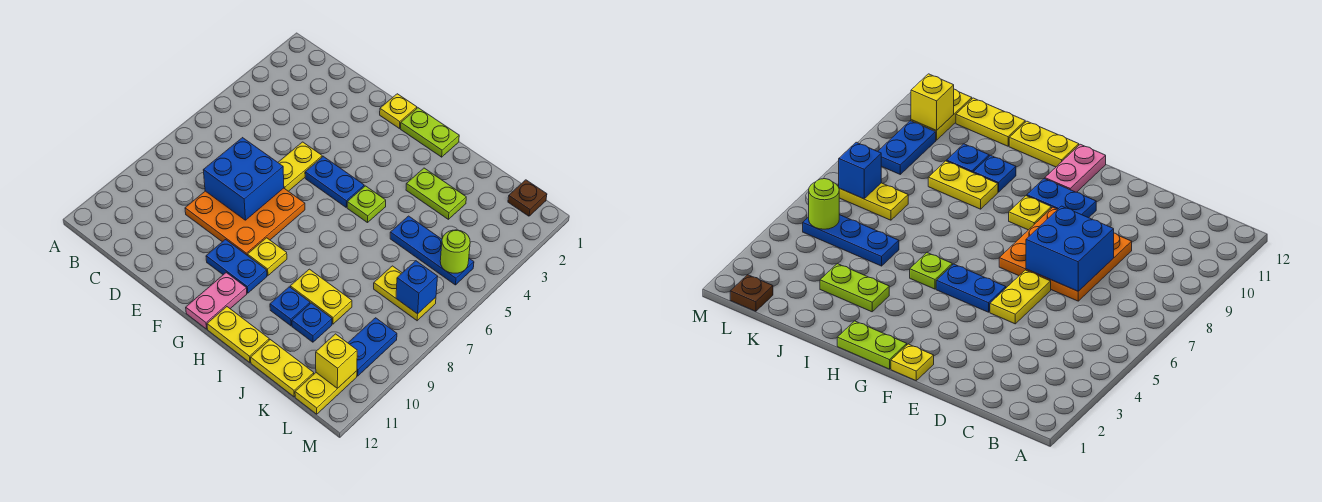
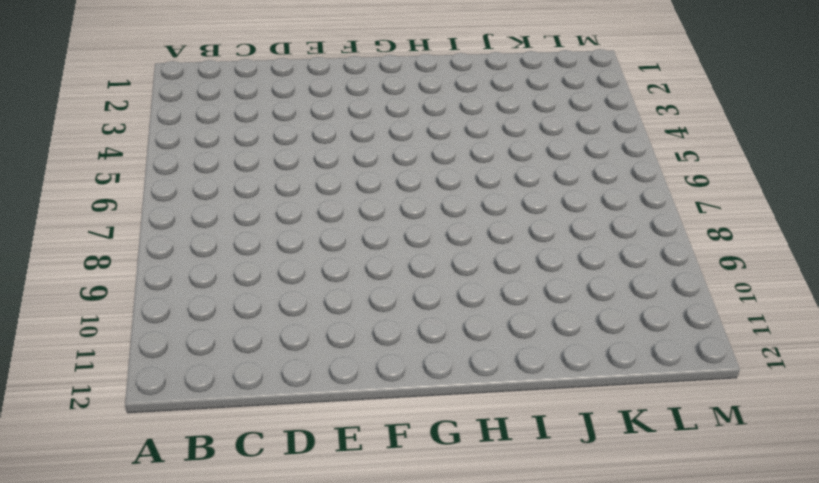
none -> orange 3x3 plate [185,188,305,256]
none -> yellow 1x2 plate [278,142,322,191]
none -> yellow 1x1 plate [380,94,417,128]

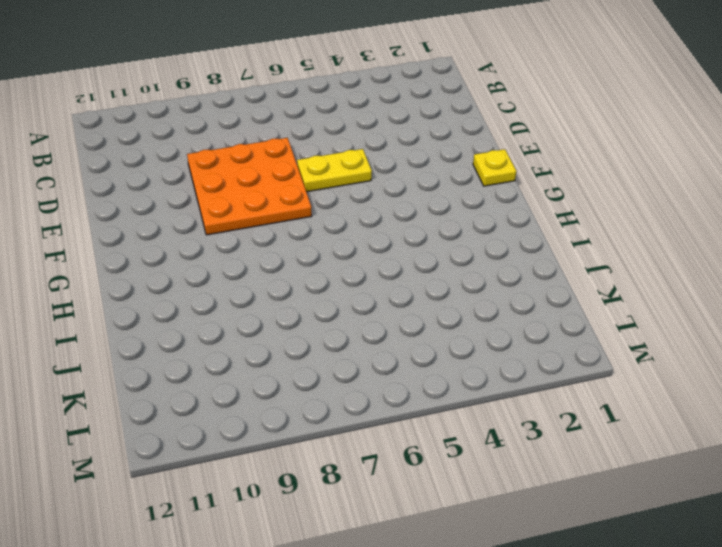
none -> blue 1x2 plate [305,156,364,207]
none -> blue 1x2 plate [206,240,267,293]
none -> lime 1x2 plate [401,108,459,157]

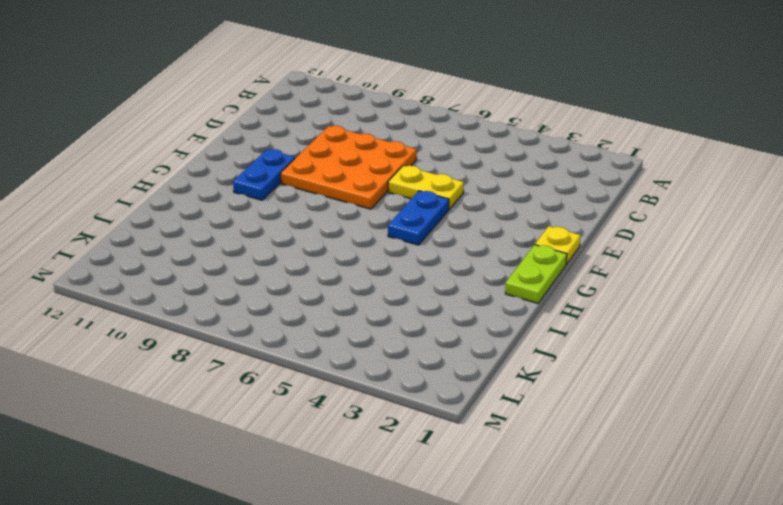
none -> yellow 1x1 plate [247,238,287,275]
none -> pink 1x2 plate [186,273,247,329]
none -> lime 1x1 plate [347,186,386,223]

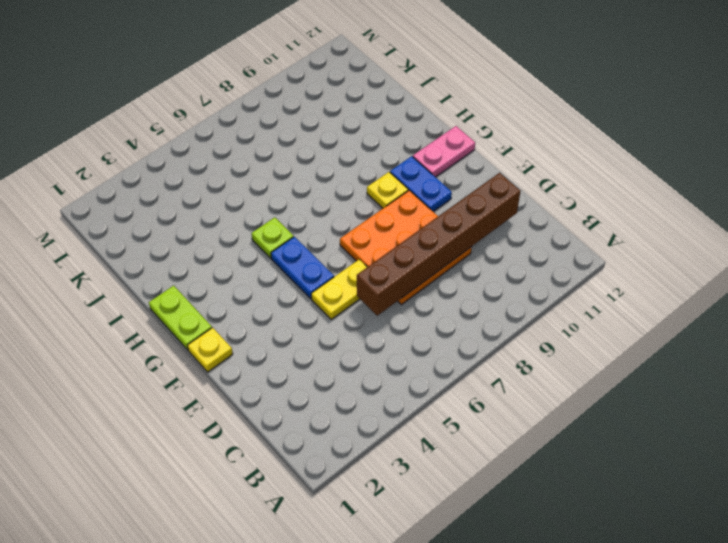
brown 1x6 brick [357,173,521,316] -> blue 2x2 brick [203,138,284,220]
none -> yellow 1x2 plate [207,307,269,362]
none -> lime 1x2 plate [406,168,466,219]
none -> yellow 1x2 plate [290,269,352,324]

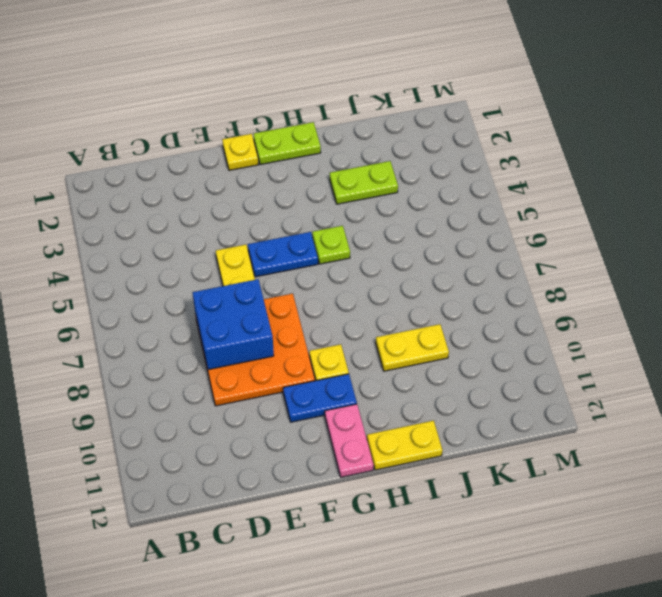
none -> blue 1x1 plate [270,287,310,326]
none -> blue 1x3 plate [390,216,474,285]
none -> blue 1x1 plate [292,303,332,342]

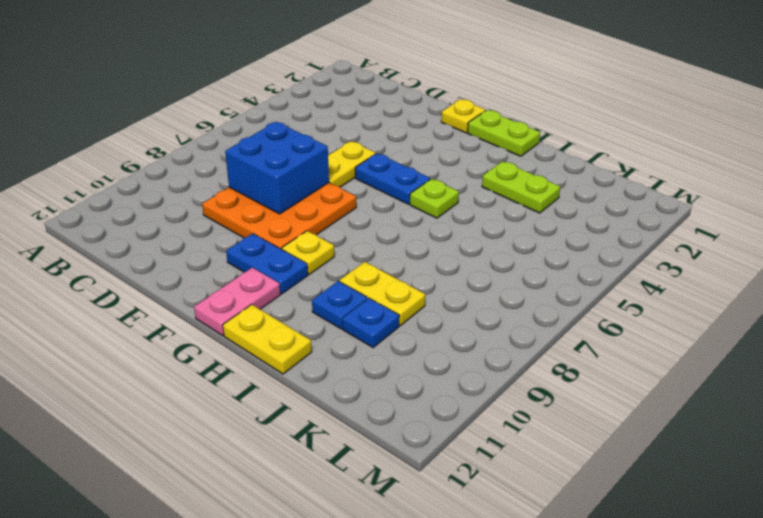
none -> blue 1x3 plate [390,216,474,285]
none -> yellow 1x2 plate [251,340,314,397]
none -> yellow 1x2 plate [374,266,436,321]

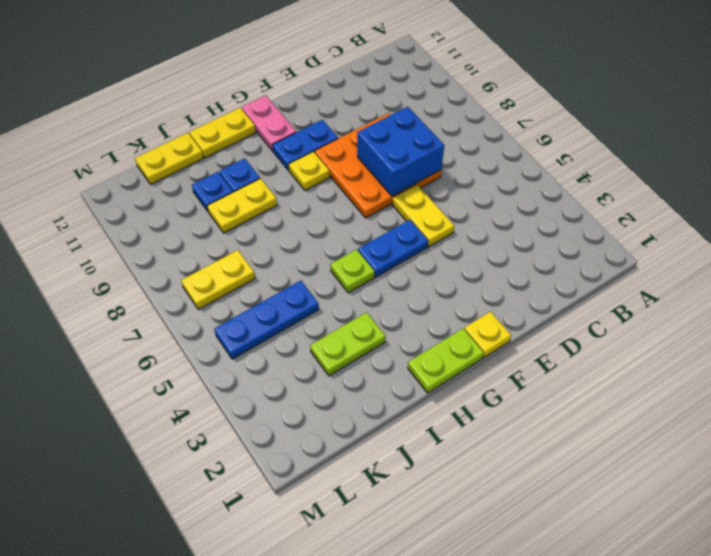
none -> brown 1x1 plate [508,180,547,216]
none -> blue 1x2 plate [348,318,397,376]
none -> yellow 1x2 plate [295,371,357,414]

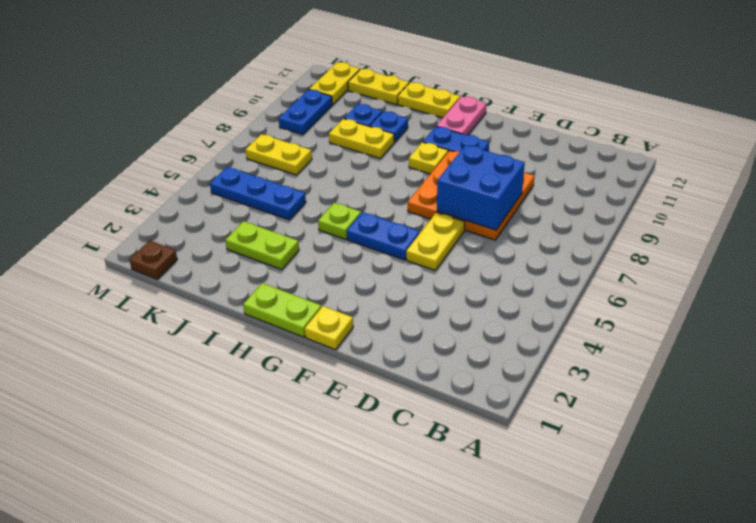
none -> lime 1x1 round brick [440,230,470,273]
none -> blue 1x1 brick [396,261,438,314]
none -> yellow 1x1 brick [316,334,357,389]

